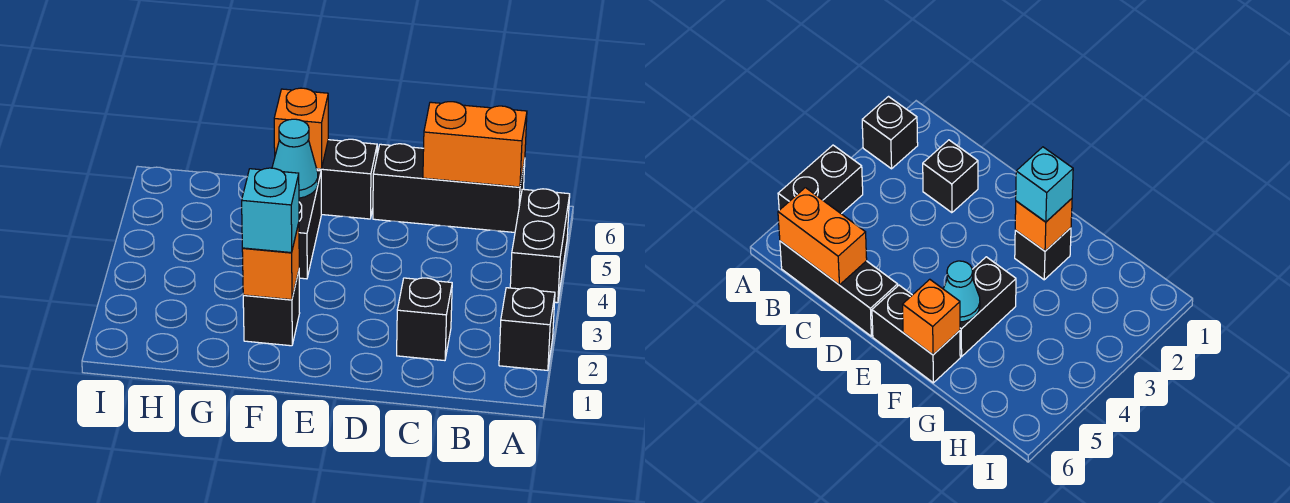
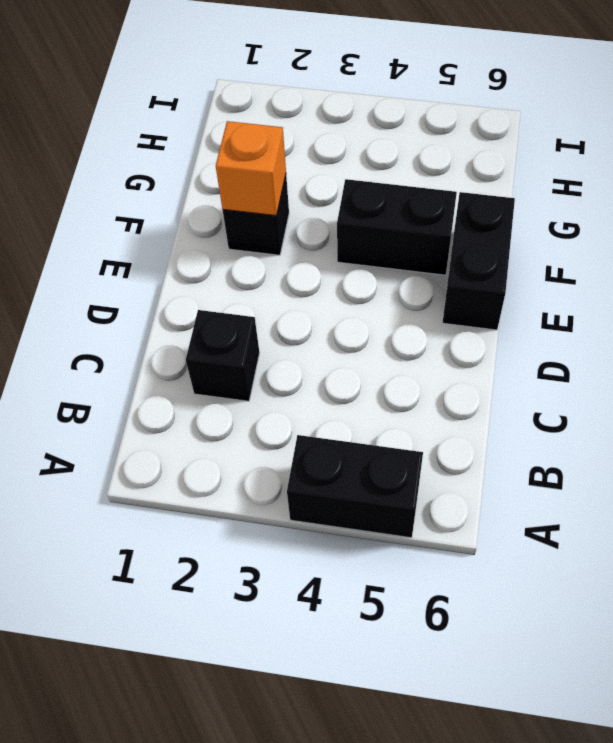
none -> black 1x1 brick [499,288,555,370]
none -> black 1x3 brick [373,144,525,232]
none -> orange 1x2 brick [423,102,527,187]

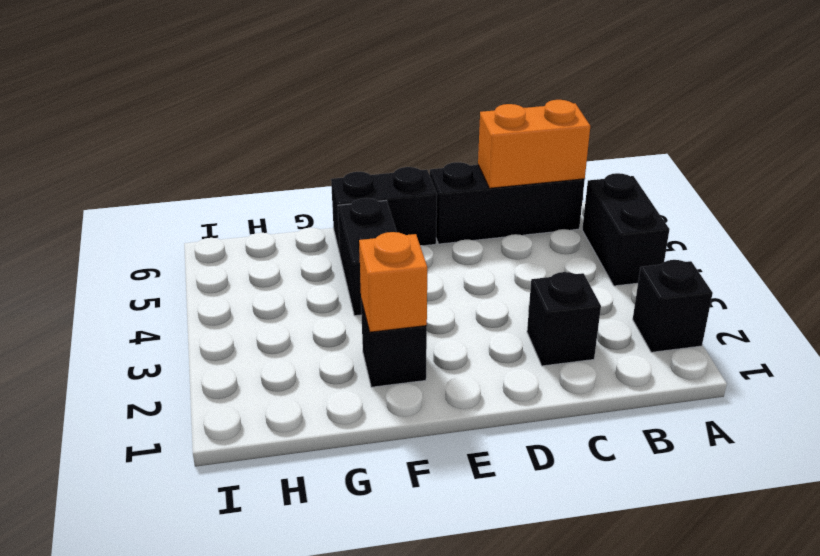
none -> cyan 1x1 cone [272,119,318,198]
none -> orange 1x1 brick [274,88,328,169]
none -> cyan 1x1 brick [242,168,299,253]

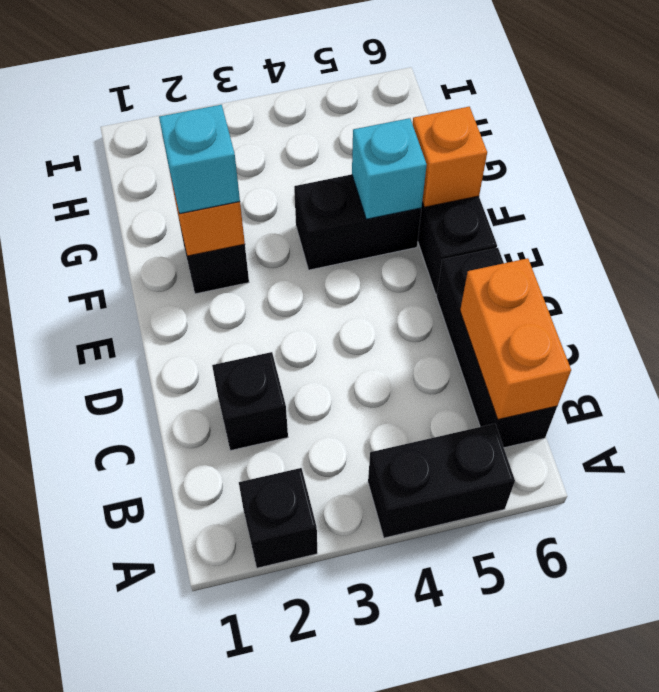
cyan 1x1 brick [352,118,427,219] -> cyan 1x1 cone [272,119,318,198]

